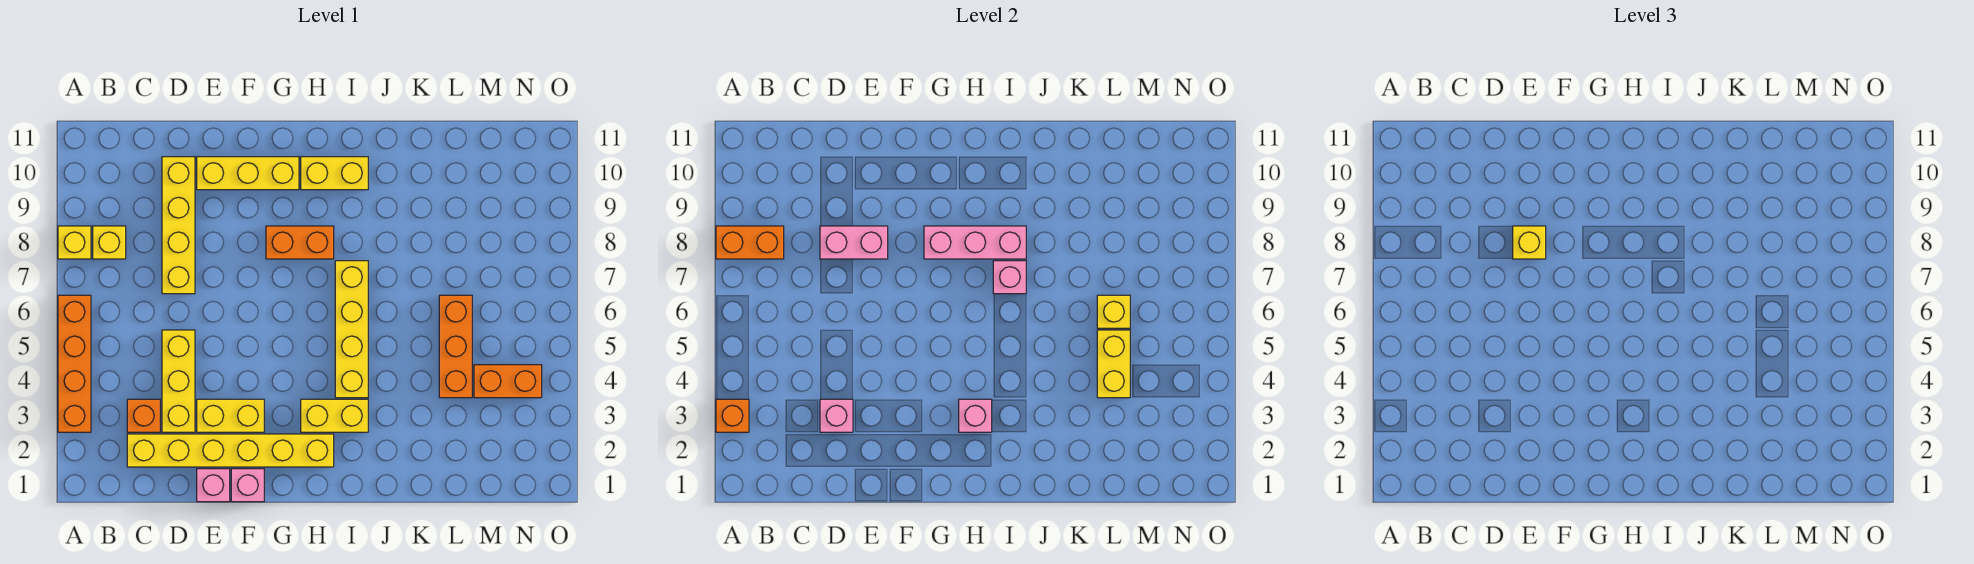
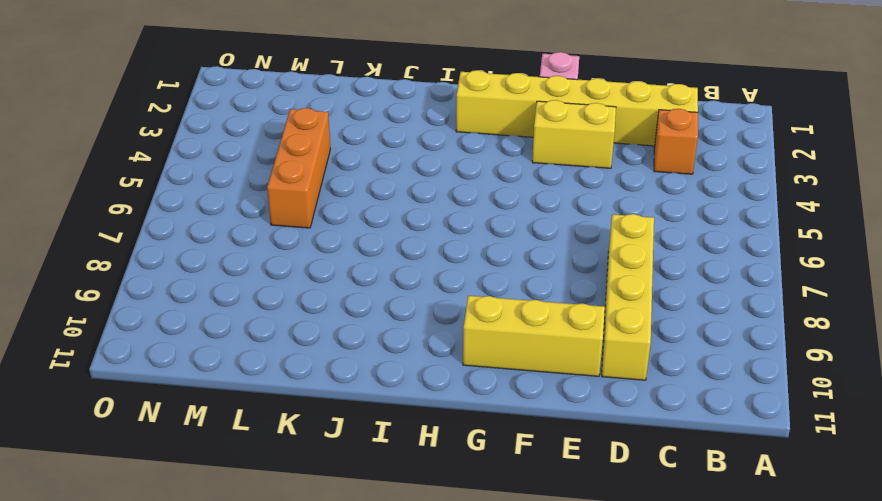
none -> orange 1x4 brick [58,295,91,432]
none -> yellow 1x1 brick [58,226,91,259]
none -> yellow 1x1 brick [93,226,126,259]

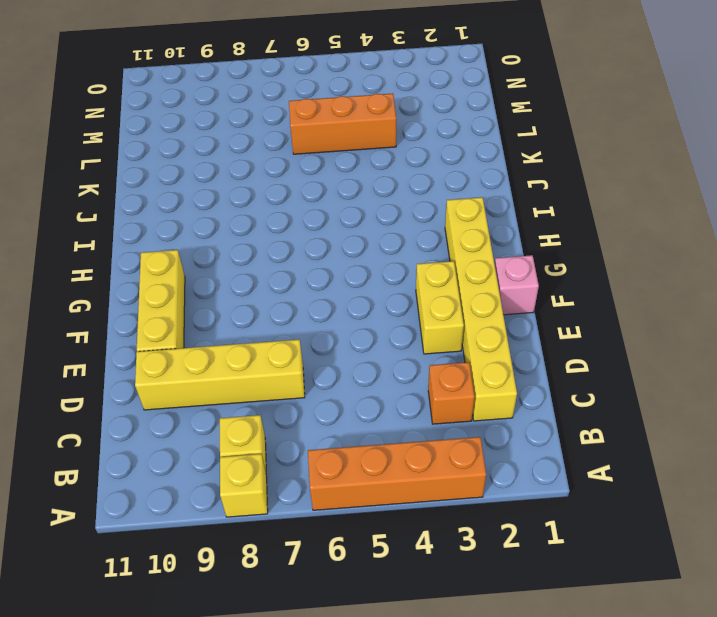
none -> yellow 1x3 brick [162,330,195,432]
none -> pink 1x1 brick [197,469,230,502]
none -> orange 1x2 brick [266,226,334,259]

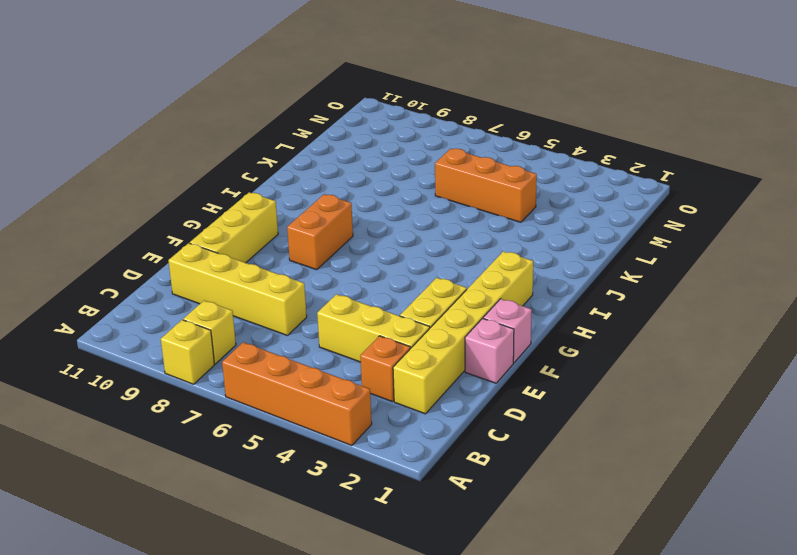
none -> yellow 1x2 brick [301,399,368,432]
none -> yellow 1x2 brick [301,157,368,190]
none -> yellow 1x4 brick [335,261,368,398]

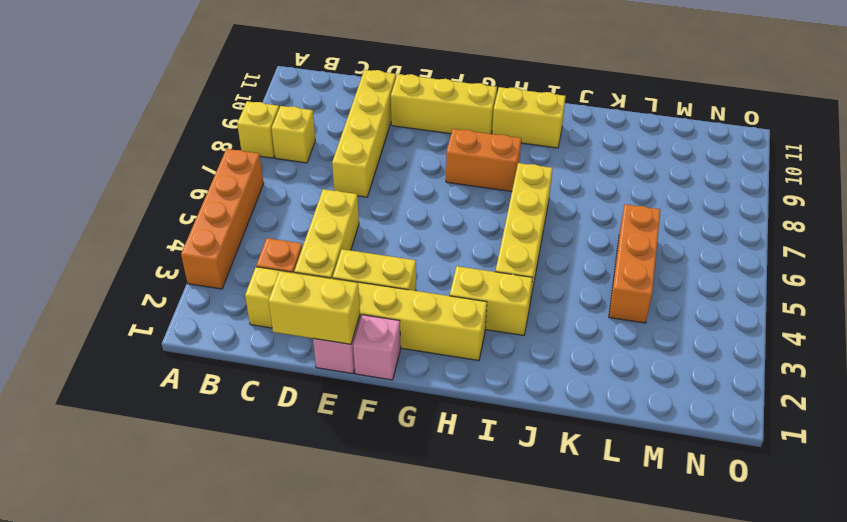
yellow 1x2 brick [268,271,360,344] -> yellow 1x2 brick turned to [1097,330,1130,398]
none -> orange 1x2 brick [474,365,542,398]
none -> orange 1x1 brick [716,399,749,432]
none -> orange 1x2 brick [716,226,784,259]

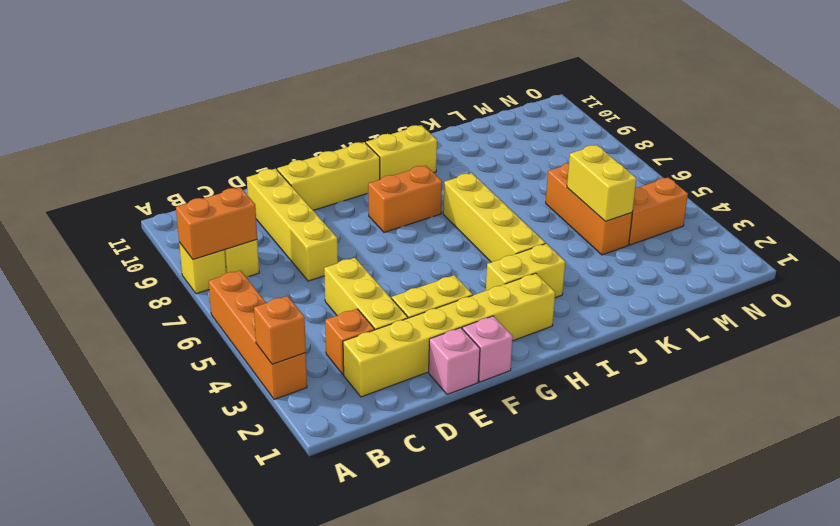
none -> pink 1x1 brick [820,399,853,432]
none -> pink 1x2 brick [820,226,888,259]
none -> pink 1x3 brick [924,226,1026,259]

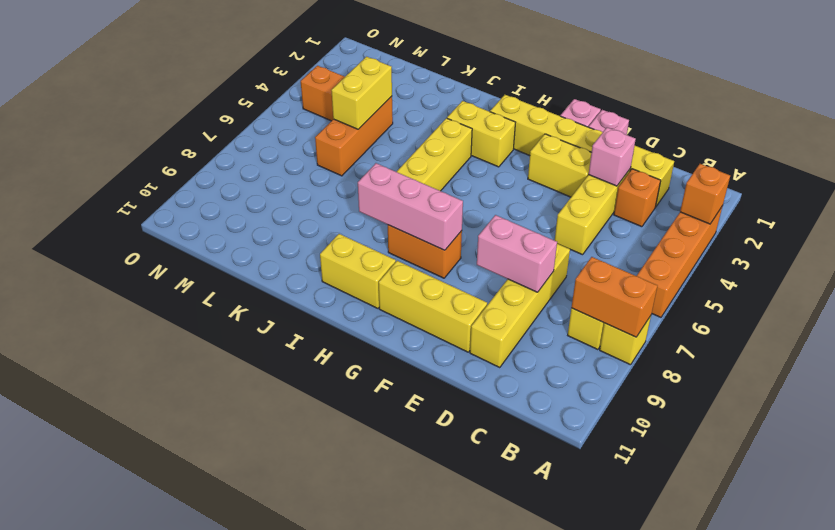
none -> pink 1x1 brick [959,399,992,432]
none -> pink 1x1 brick [993,261,1026,294]
none -> yellow 1x1 brick [1097,295,1130,328]

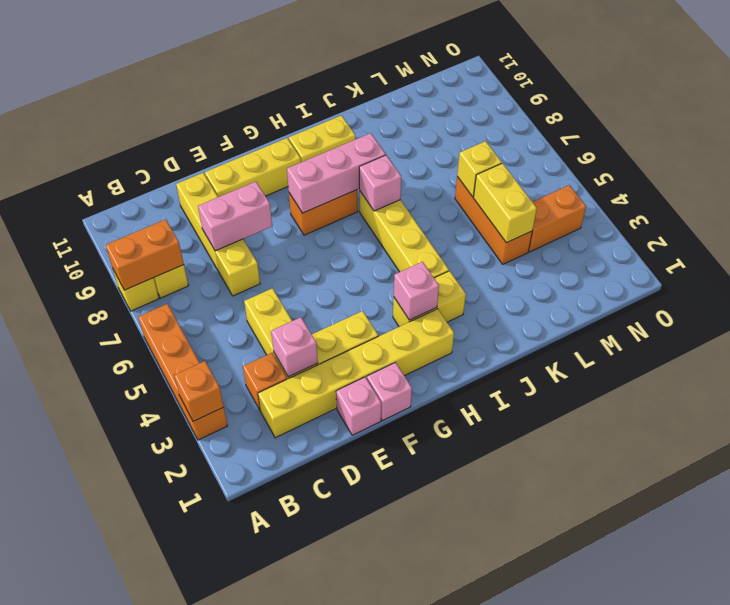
none -> yellow 1x1 brick [1513,226,1546,259]

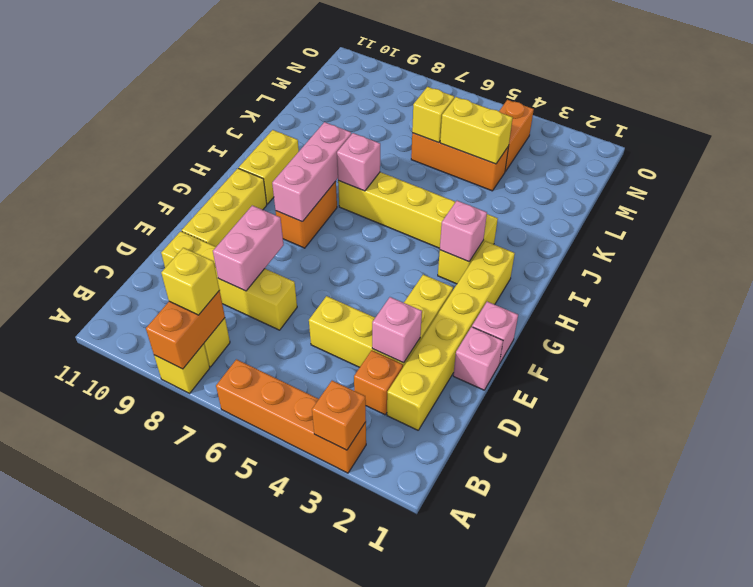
yellow 1x1 brick [161,248,219,315] -> yellow 1x1 brick moved to [1513,226,1546,259]

